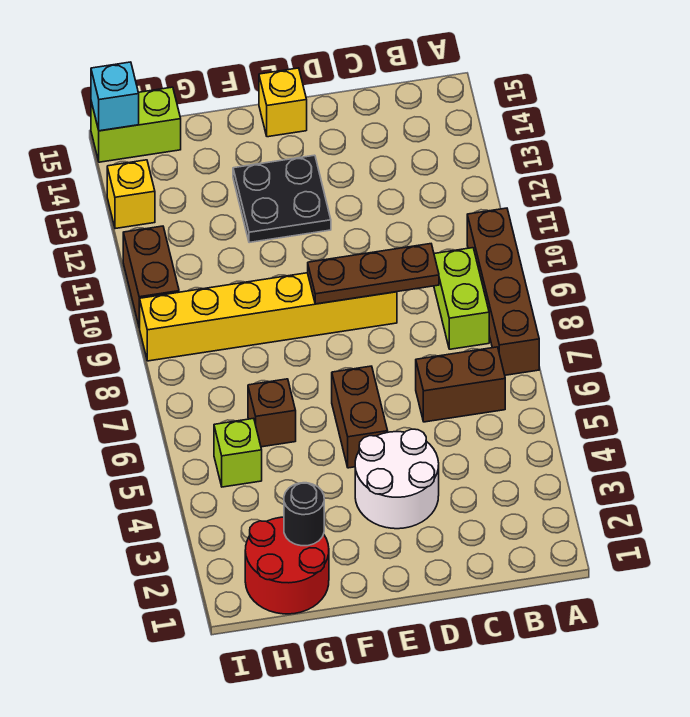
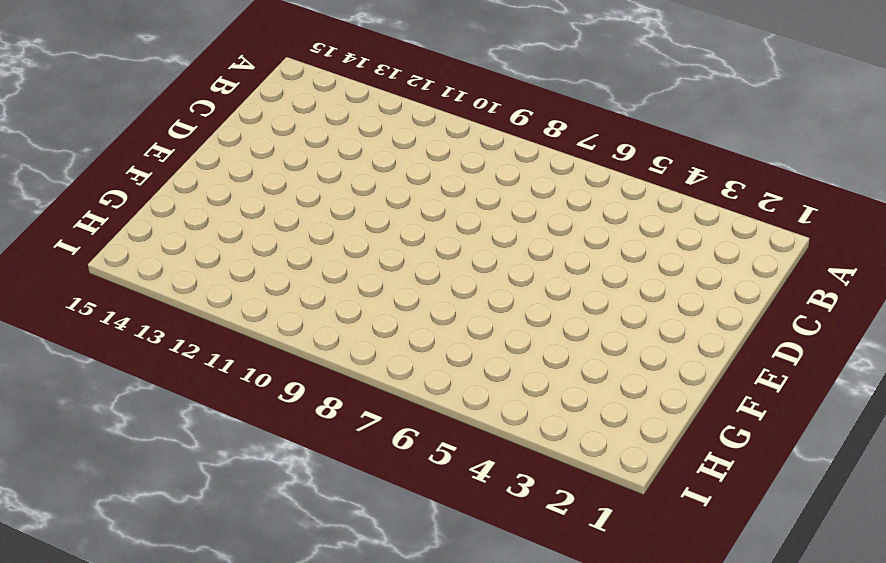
none -> brown 1x4 brick [467,208,539,375]
none -> brown 1x2 brick [416,347,505,422]
none -> lime 1x2 brick [434,248,489,349]

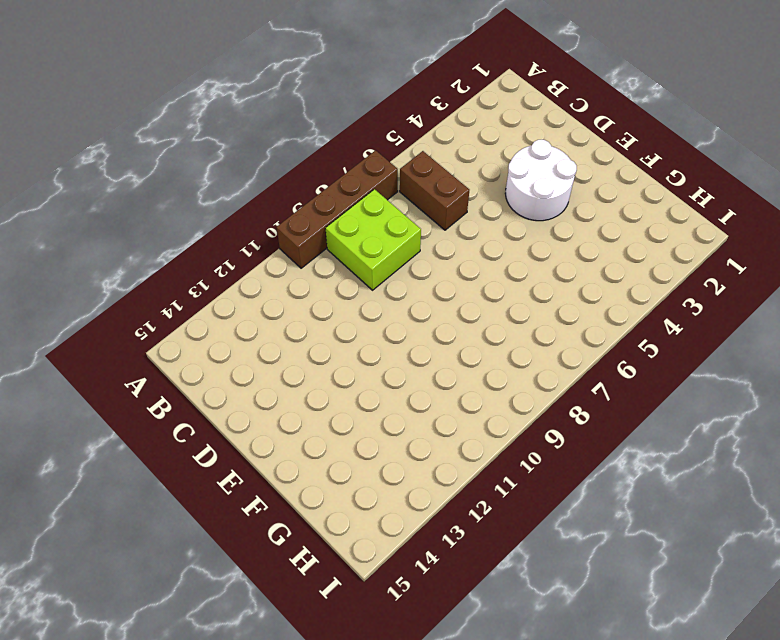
lime 2x2 brick [325,189,421,290] -> lime 1x2 brick [434,248,489,349]
none -> yellow 1x6 brick [140,273,397,361]
none -> brown 1x2 brick [332,366,388,468]
none -> black 2x2 plate [233,155,331,243]

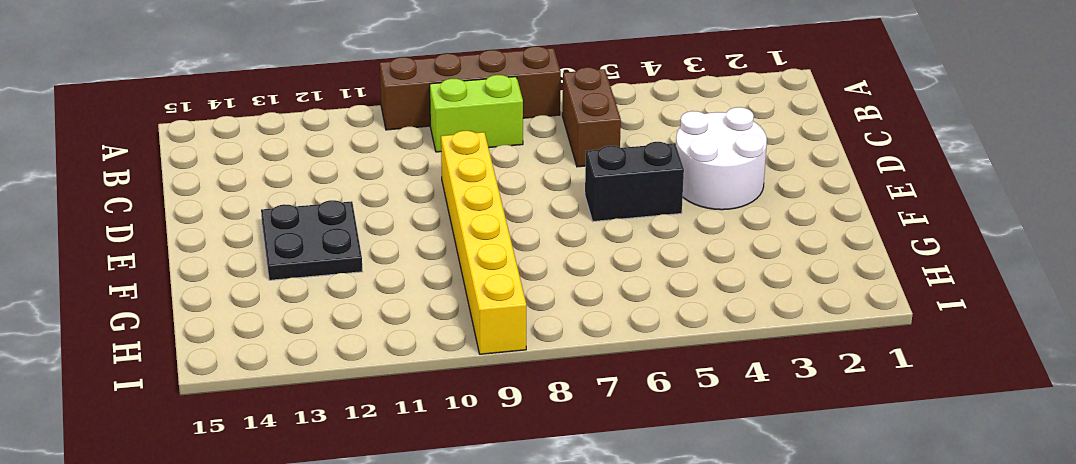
black 1x2 brick [585,142,684,221] -> brown 1x2 brick [332,366,388,468]
none -> yellow 1x1 brick [259,68,307,137]
none -> red 2x2 round brick [245,517,329,614]
none -> brown 1x1 brick [248,379,296,447]

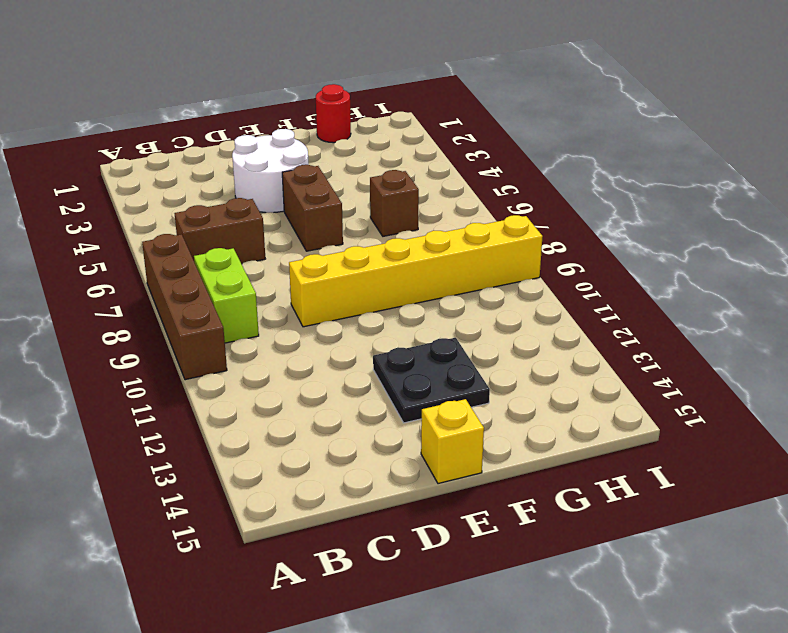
red 1x1 round brick [316,84,351,143] -> red 2x2 round brick [245,517,329,614]
none -> lime 1x1 brick [214,418,262,487]
none -> lime 1x2 brick [91,87,181,162]
none -> brown 1x2 brick [123,226,179,328]

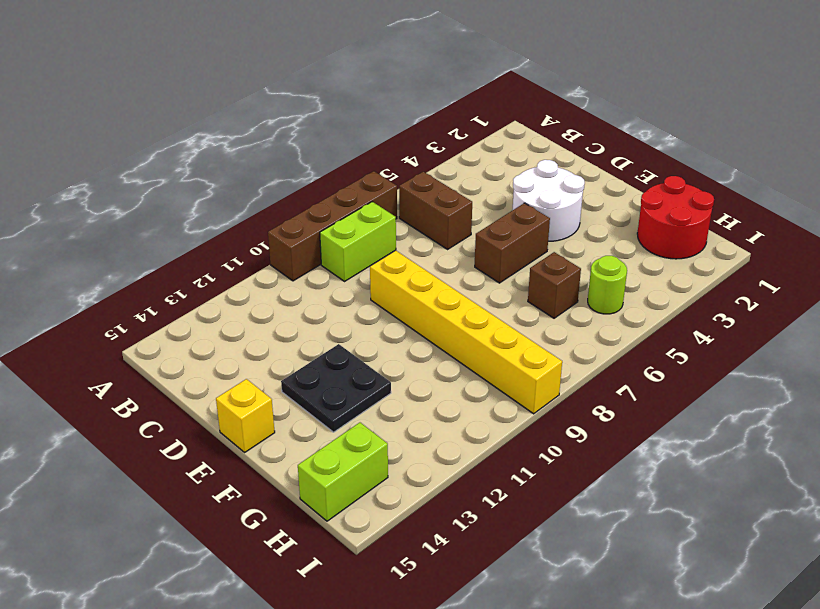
lime 1x1 round brick [588,256,627,314] -> lime 1x1 brick [214,418,262,487]
lime 1x2 brick [298,423,388,521] -> lime 1x2 brick turned to [91,87,181,162]
none -> brown 1x2 brick [123,226,179,328]
none -> yellow 1x1 brick [107,160,155,229]
none -> brown 1x3 plate [308,244,439,304]

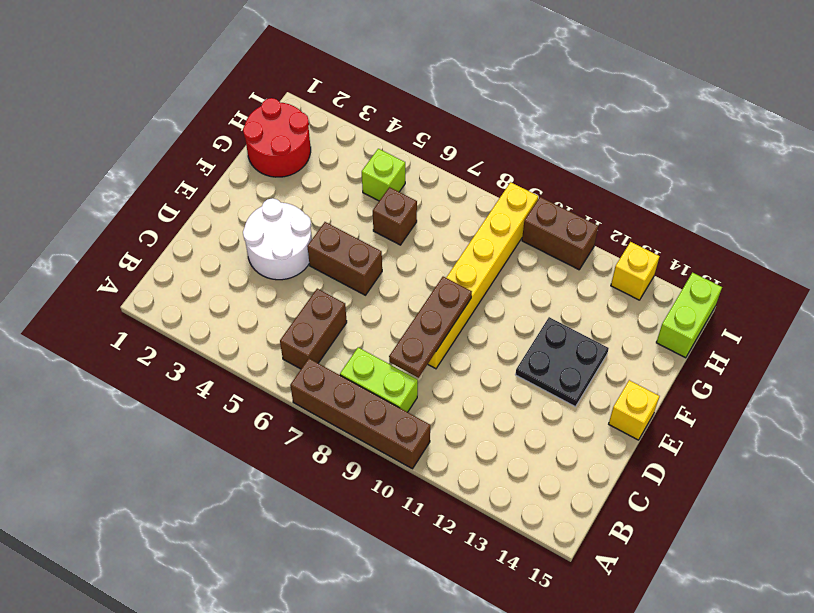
none -> black 1x1 round brick [284,483,324,546]
none -> cyan 1x1 brick [91,62,139,131]

